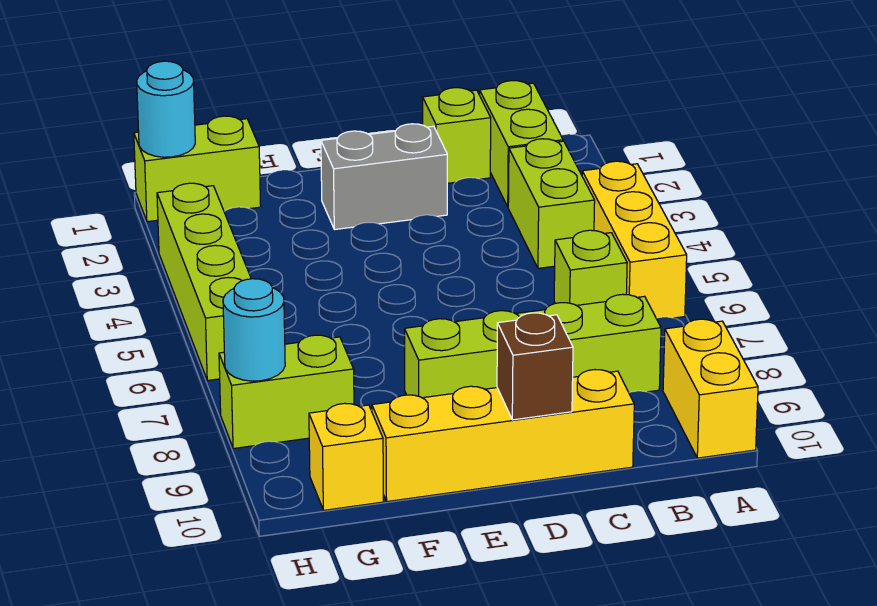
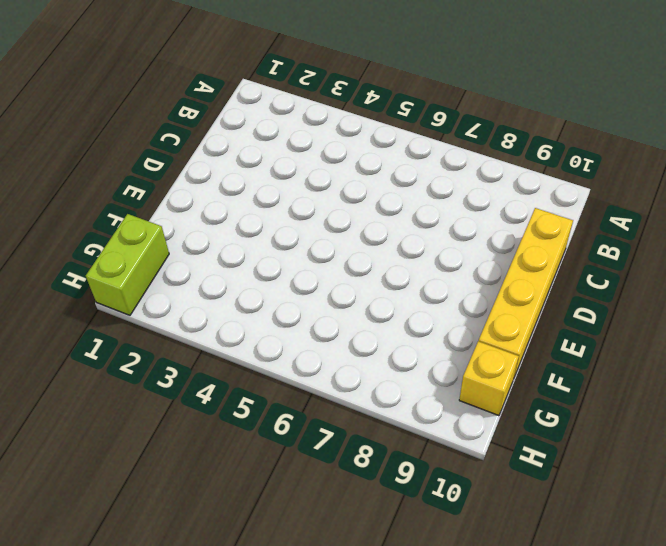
none -> yellow 1x3 brick [582,161,687,318]
none -> yellow 1x2 brick [663,319,758,458]
none -> lime 1x2 brick [480,81,563,206]

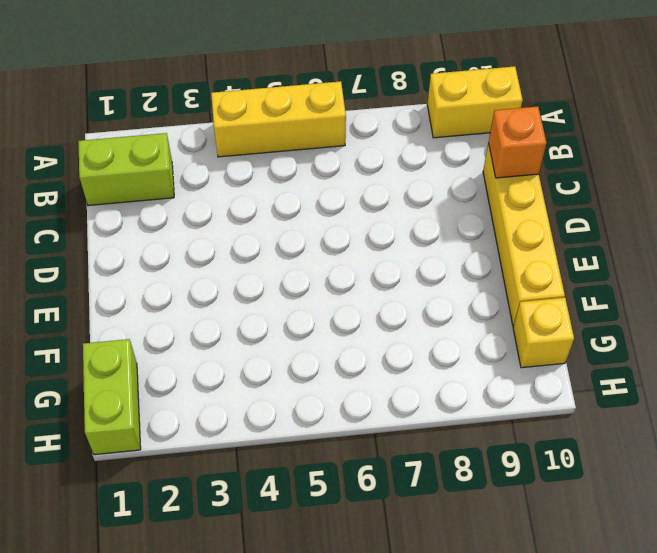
orange 1x1 brick [488,106,546,178] -> none
none -> lime 1x2 brick [508,139,595,268]
none -> lime 1x1 brick [554,230,627,305]
none -> lime 1x4 brick [405,294,661,398]

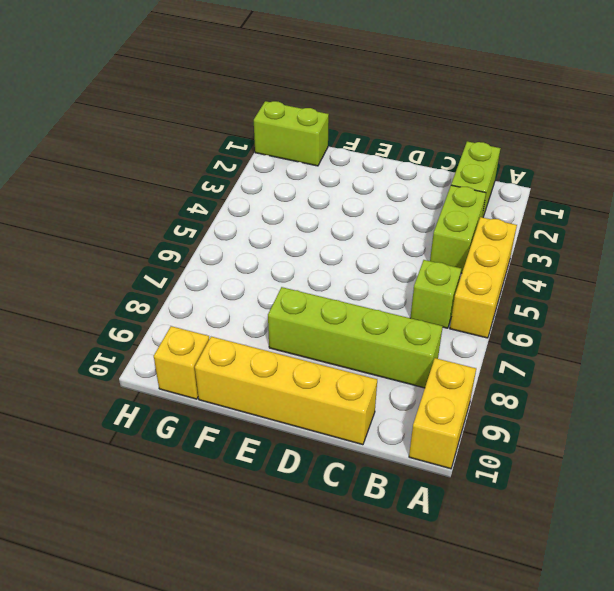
none -> lime 1x1 brick [423,88,491,183]
none -> grey 1x2 brick [321,124,447,230]
none -> lime 1x2 brick [219,335,354,449]

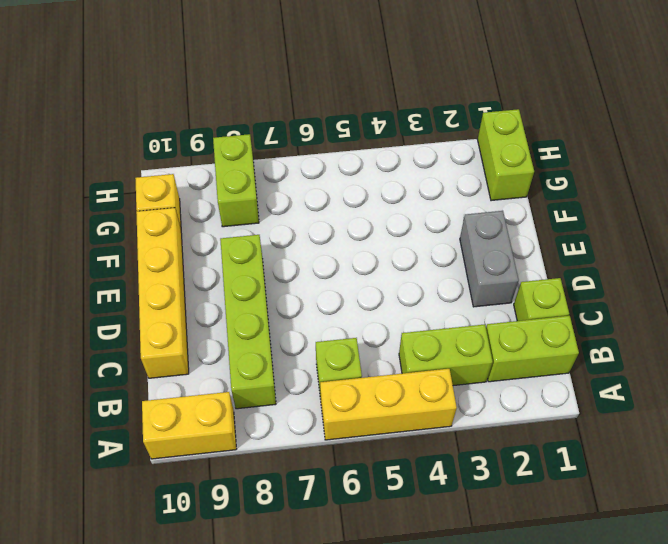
none -> lime 1x4 brick [157,183,251,381]
none -> brown 1x1 brick [497,313,573,420]
none -> cyan 1x1 round brick [137,61,195,157]

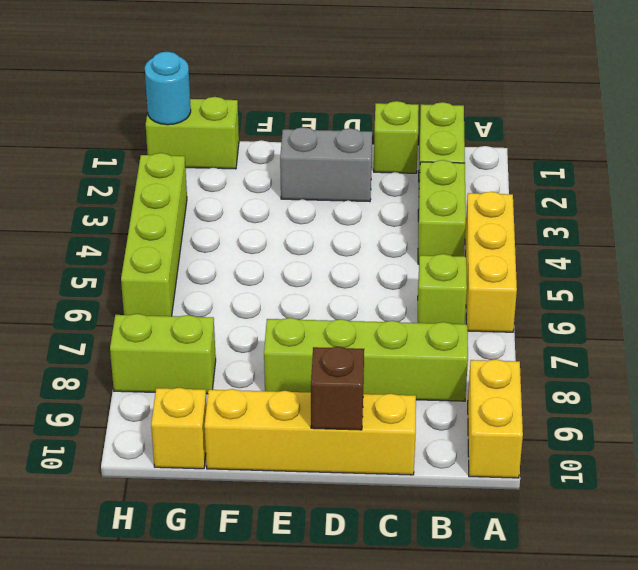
none -> cyan 1x1 round brick [223,279,285,381]

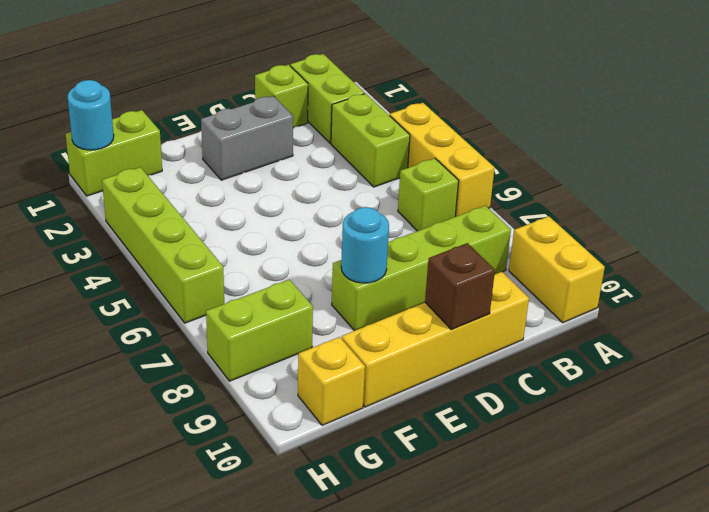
cyan 1x1 round brick [341,207,389,283] -> cyan 1x1 round brick moved to [223,279,285,381]

